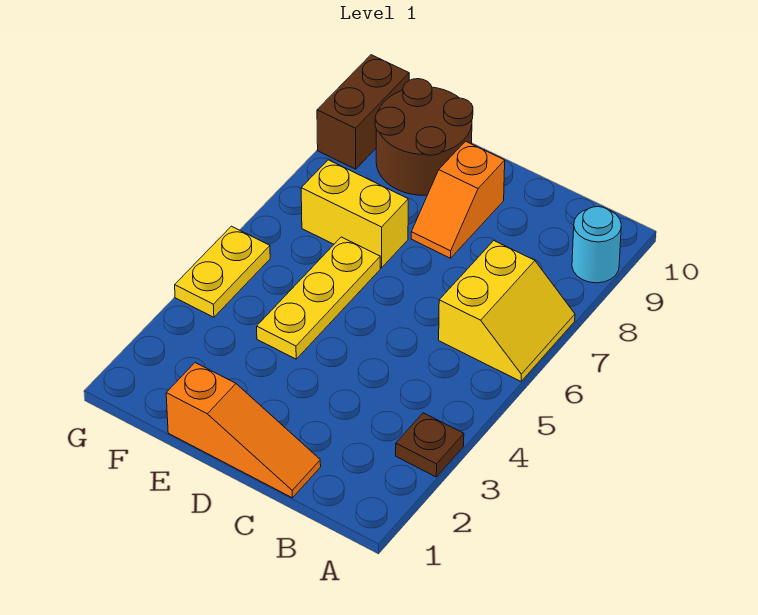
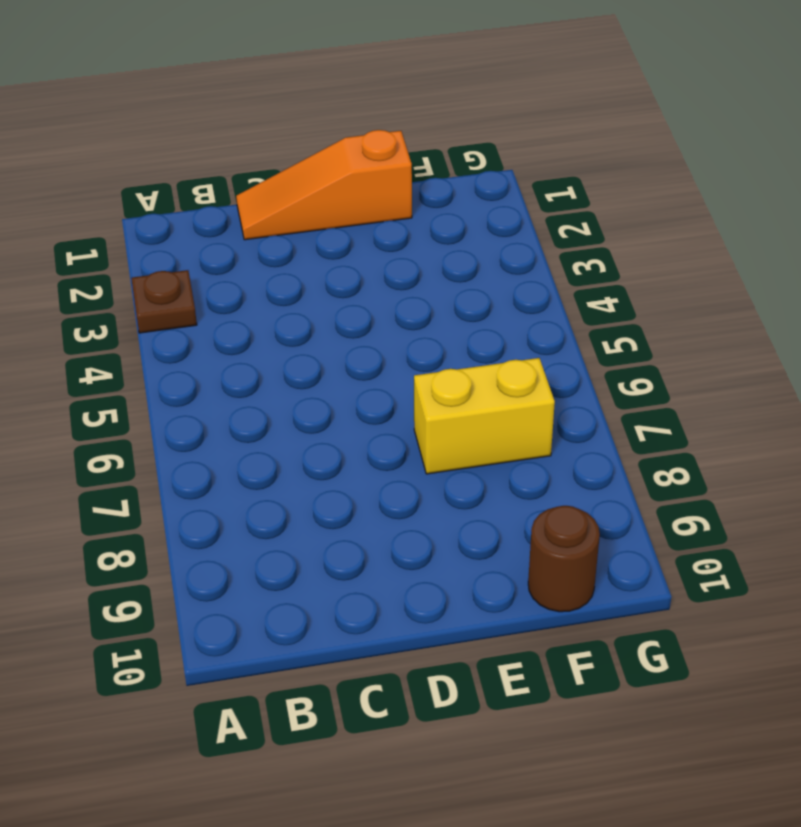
brown 1x1 round brick [528,506,600,612] -> brown 2x2 round brick [375,79,473,195]
none -> yellow 2x2 slope [439,241,575,381]
none -> cyan 1x1 round brick [572,207,621,283]

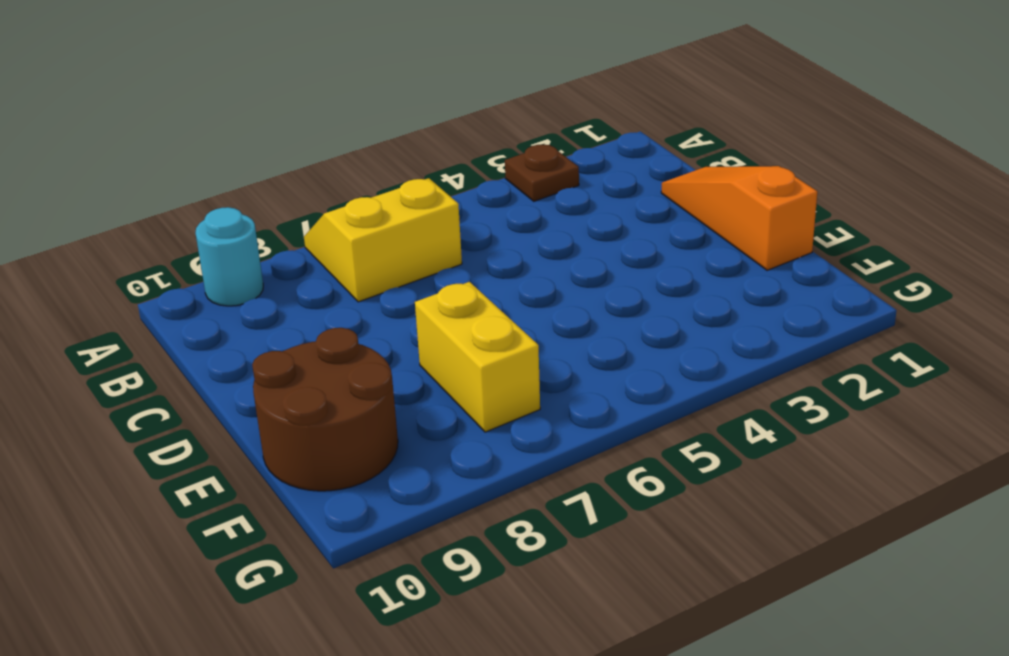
none -> orange 1x2 slope [411,141,505,258]
none -> yellow 1x3 plate [257,237,380,359]

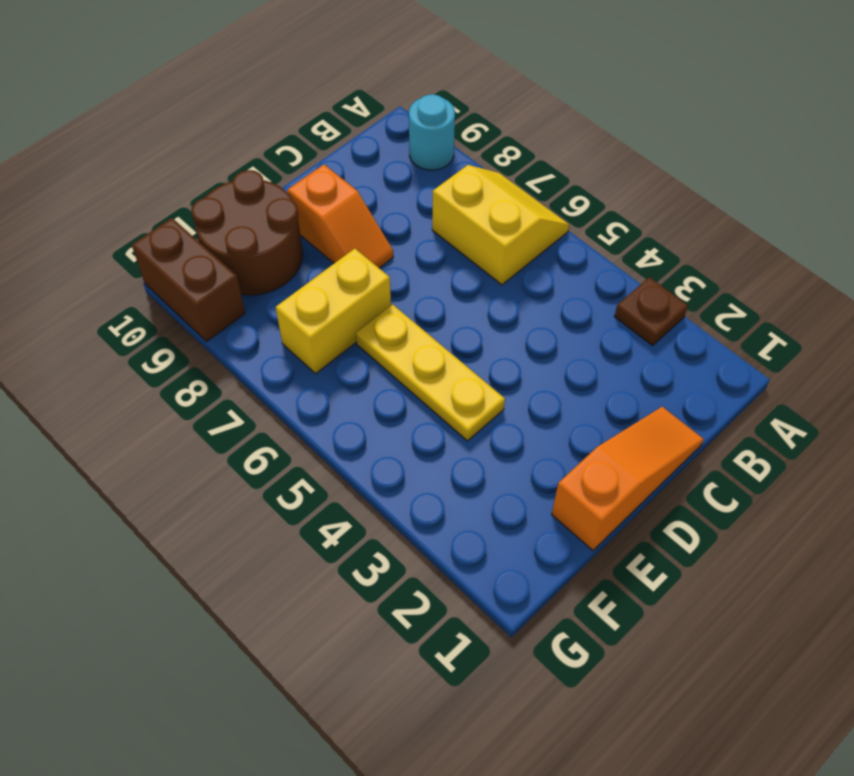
none -> yellow 1x2 plate [175,226,270,317]

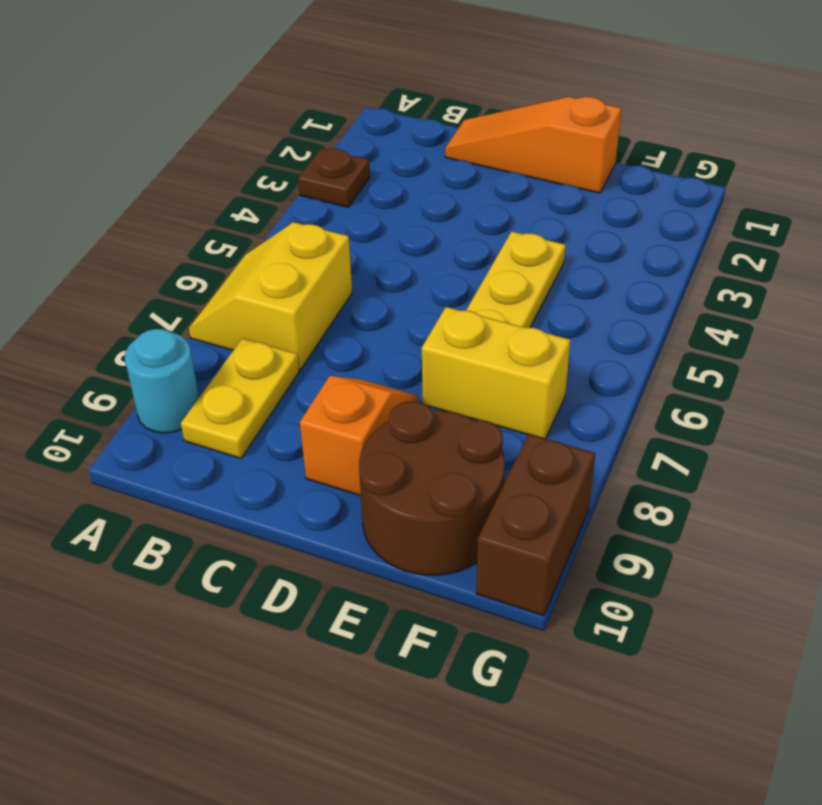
yellow 1x2 plate [181,338,299,458] -> yellow 1x2 plate moved to [175,226,270,317]

